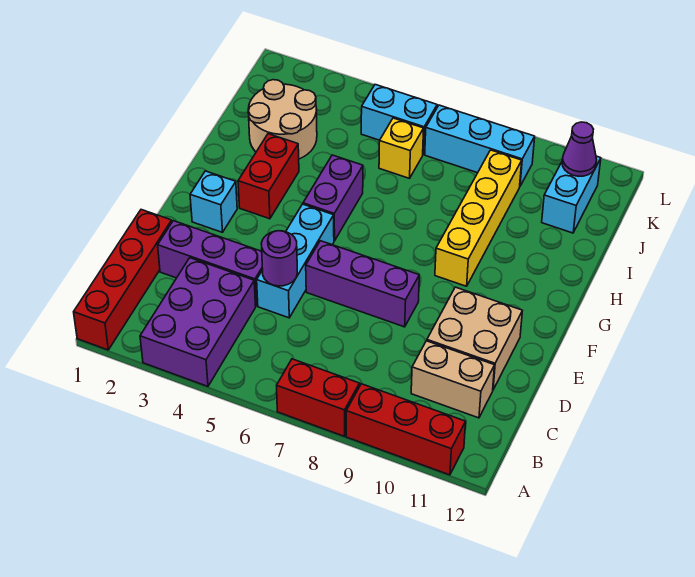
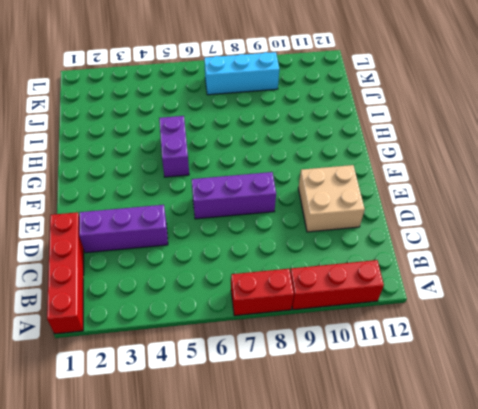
none -> purple 2x3 brick [140,258,256,386]
none -> tan 1x2 brick [411,341,495,418]
none -> cyan 1x3 brick [257,204,334,318]

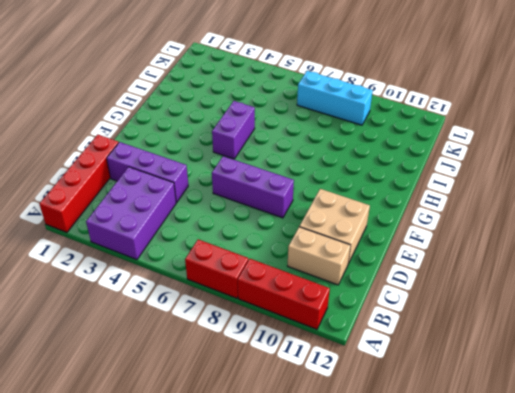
none -> cyan 1x3 brick [257,204,334,318]
none -> cyan 1x1 brick [190,171,237,232]
none -> red 1x2 brick [238,134,299,219]

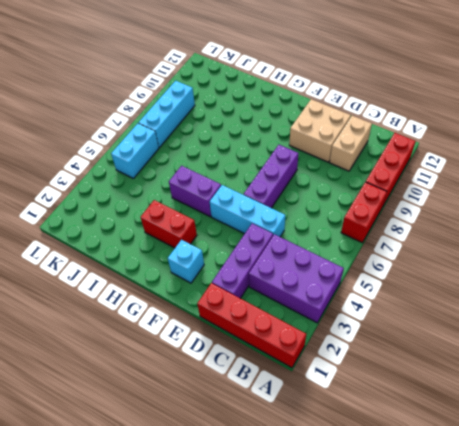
none -> yellow 1x4 brick [435,150,522,286]
none -> tan 2x2 round brick [248,80,317,159]
none -> yellow 1x1 brick [379,118,424,178]

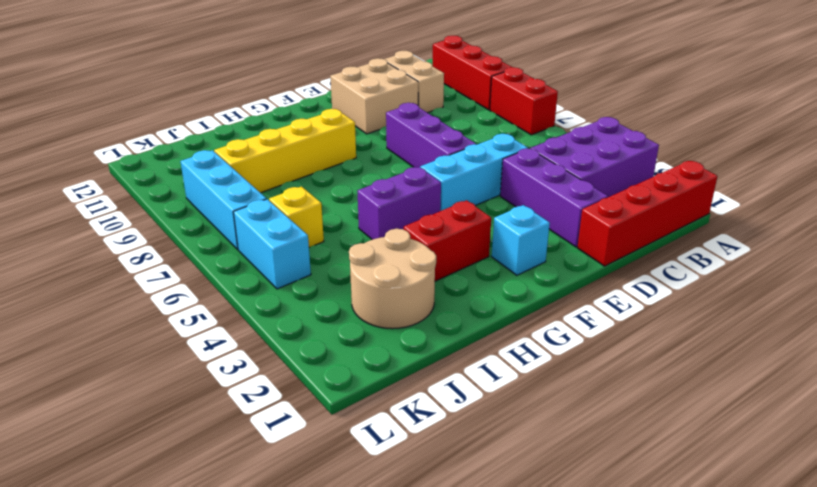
none -> cyan 1x2 brick [542,156,601,233]
none -> purple 1x1 round brick [261,231,297,286]
none -> purple 1x1 cone [562,122,597,176]

